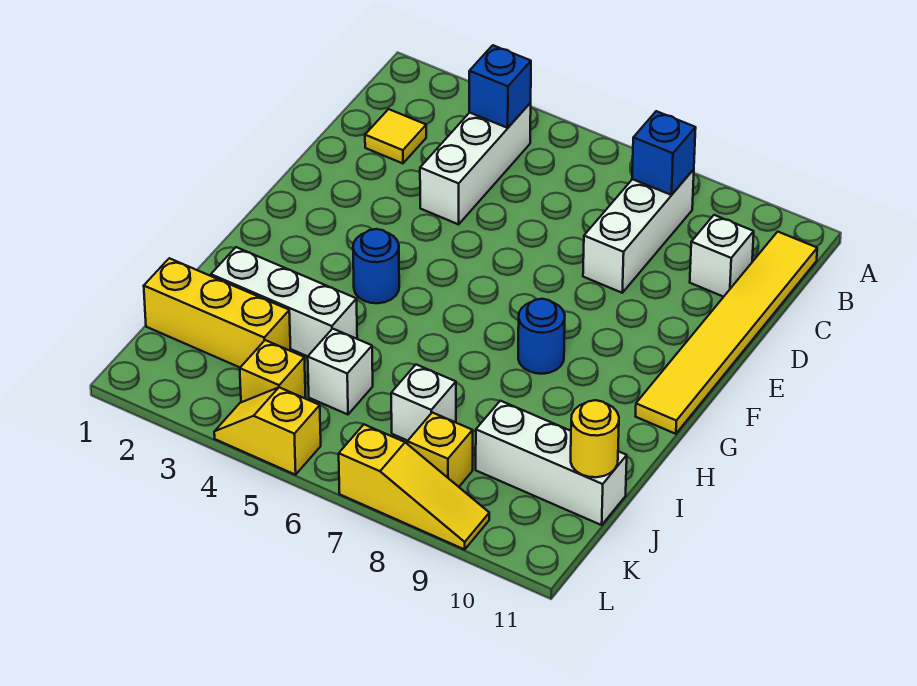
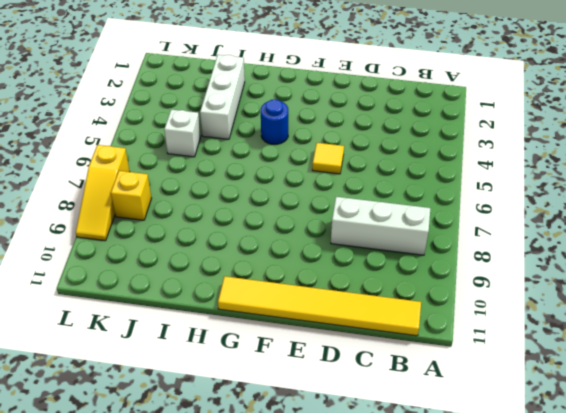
yellow 1x1 tile [312,143,344,174] -> yellow 1x1 tile moved to [365,109,426,163]
none -> white 1x3 brick [420,103,531,224]
none -> white 1x1 brick [690,215,754,297]
none -> blue 1x1 round brick [518,299,565,374]

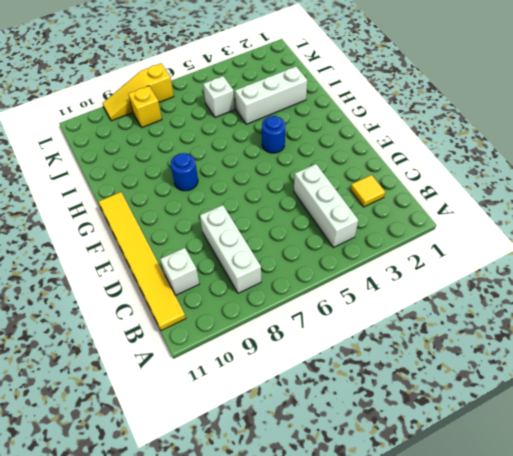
none -> yellow 1x3 brick [144,258,291,367]
none -> white 1x1 brick [391,365,456,441]
none -> white 1x3 brick [476,401,627,525]

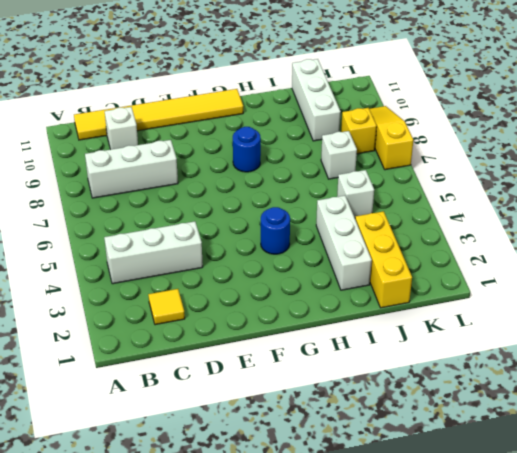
none -> yellow 1x1 brick [240,340,306,402]
none -> yellow 1x2 slope [214,387,321,475]
none -> blue 1x1 brick [469,45,531,128]

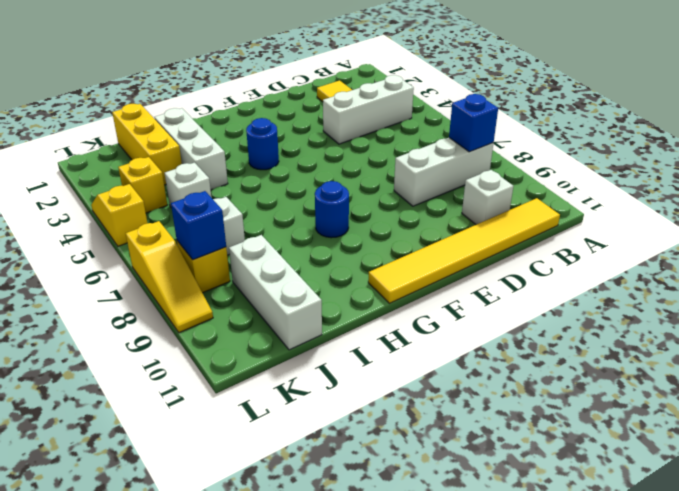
blue 1x1 brick [171,191,226,260] -> blue 1x1 brick moved to [469,45,531,128]
none -> yellow 1x1 round brick [571,400,619,477]

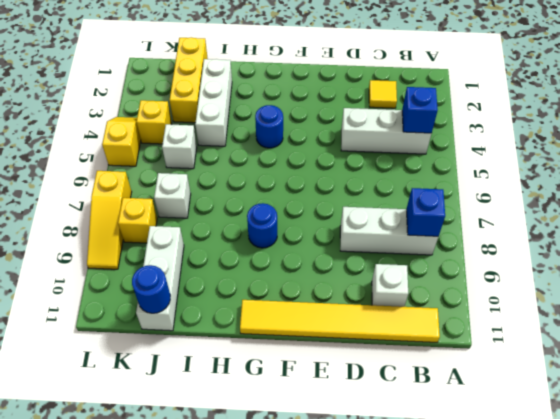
blue 1x1 round brick [132,265,170,313] -> yellow 1x1 round brick [571,400,619,477]

